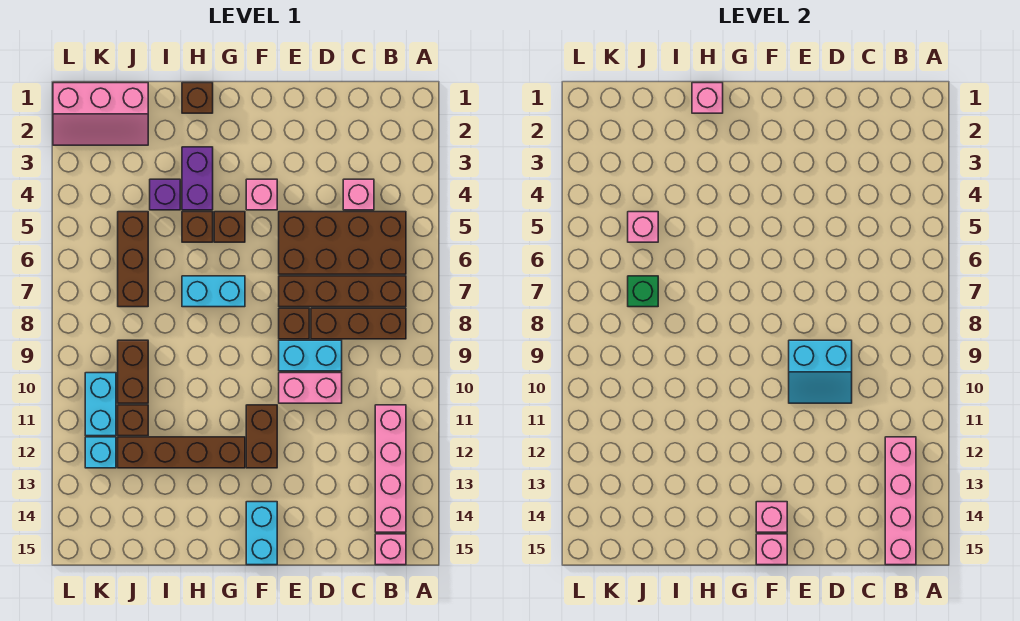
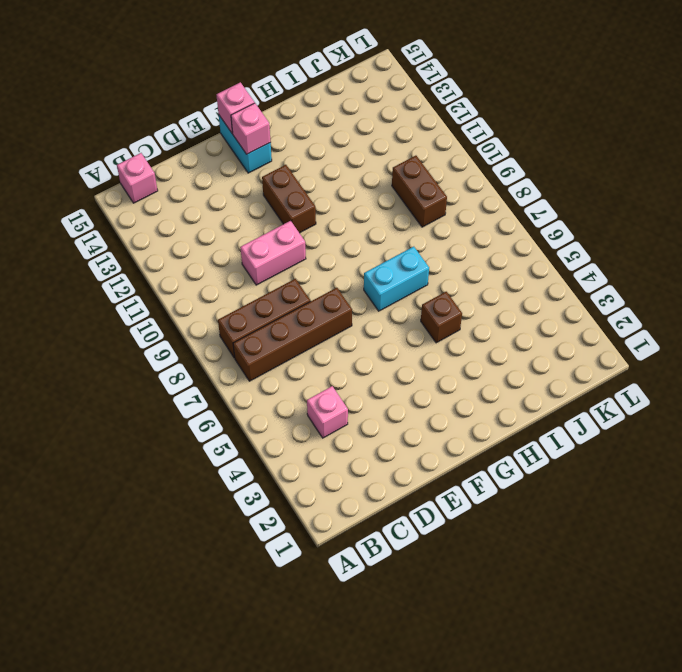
none -> brown 2x4 brick [279,212,406,274]
none -> pink 1x4 brick [375,405,406,532]
none -> cyan 1x2 brick [279,340,342,371]
none -> brown 1x1 brick [279,308,309,339]

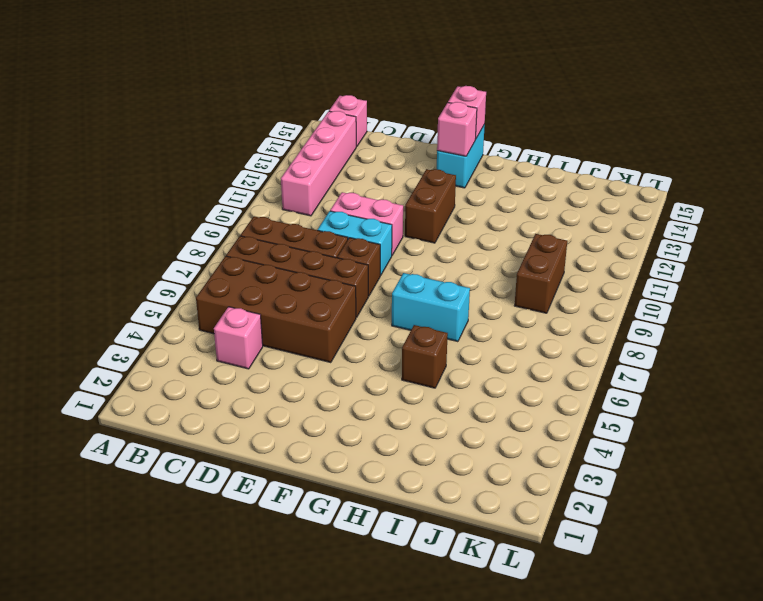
none -> pink 1x1 brick [246,179,277,210]
none -> brown 1x1 brick [214,212,245,242]
none -> brown 1x4 brick [118,437,245,468]
none -> brown 1x1 brick [182,83,213,113]

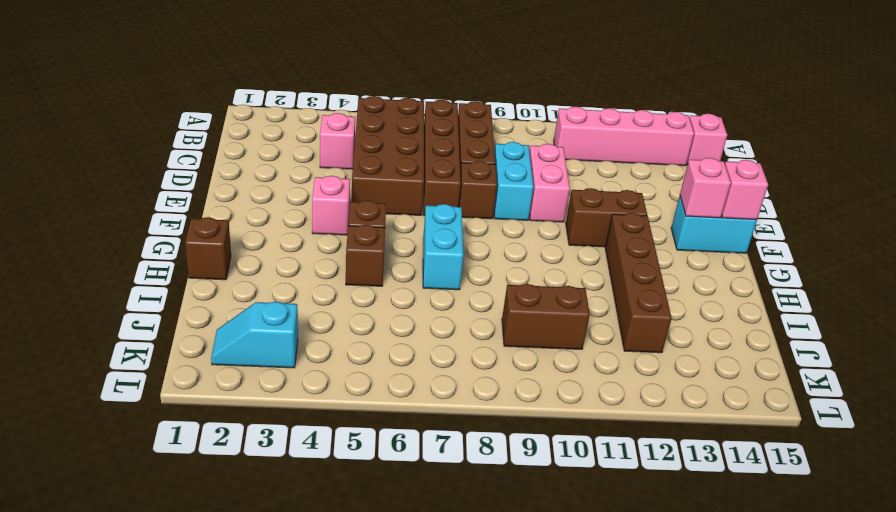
cyan 1x2 slope [211,302,298,368] -> pink 2x3 slope [53,83,148,145]
none -> purple 1x2 brick [182,147,213,210]
none -> purple 1x1 brick [150,179,180,210]
none -> brown 1x3 brick [118,212,148,307]
none -> brown 1x1 brick [118,405,148,436]

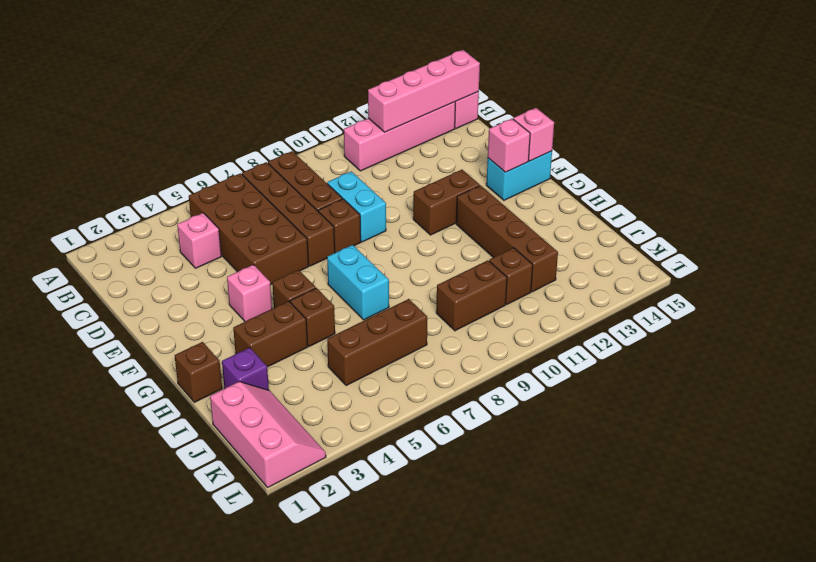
brown 1x2 brick [233,301,308,367] -> purple 1x2 brick [182,147,213,210]
purple 1x1 brick [222,348,269,390] -> purple 1x1 brick moved to [150,179,180,210]
none -> pink 1x2 brick [279,373,342,403]
none -> cyan 1x2 brick [85,373,116,436]
none -> cyan 1x1 brick [85,437,116,468]
none -> cyan 2x2 slope [789,340,852,403]

